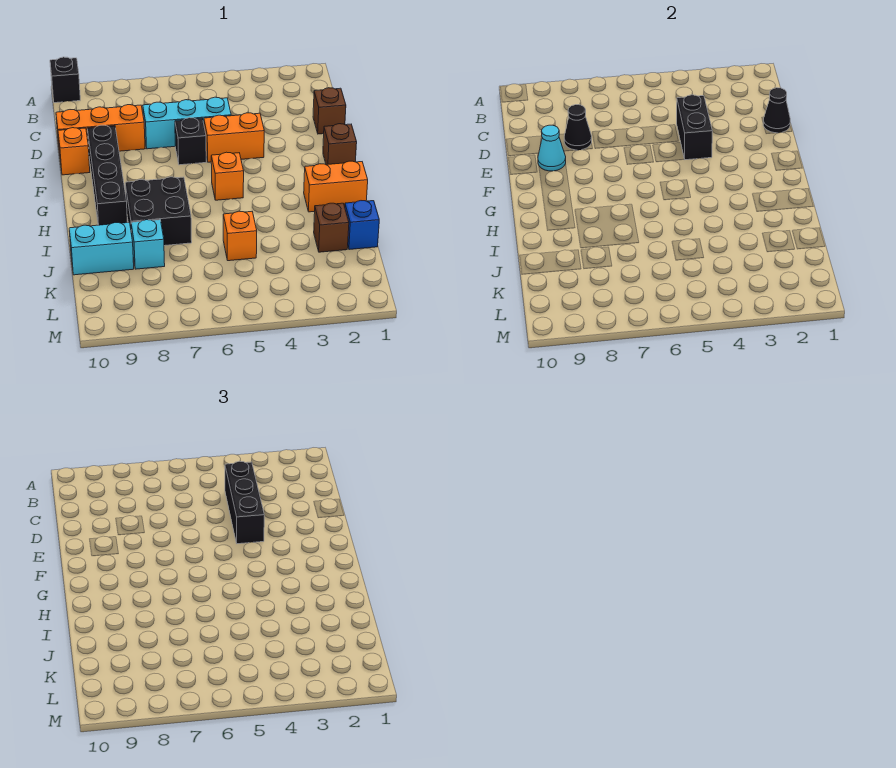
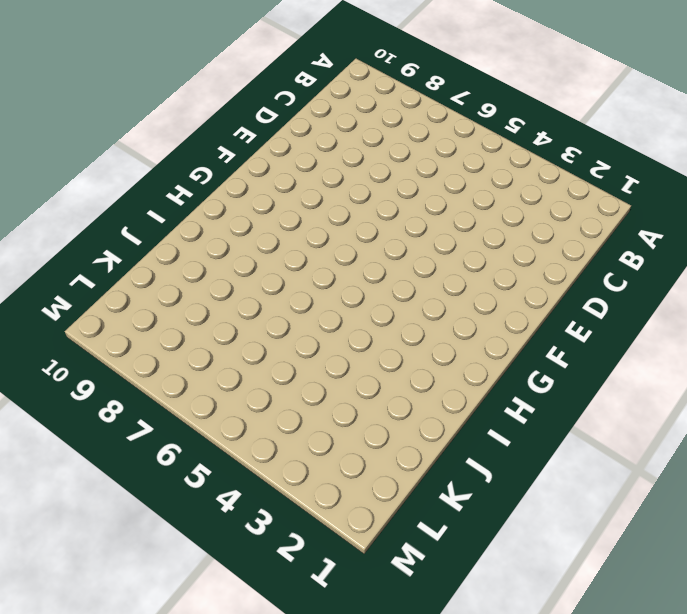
none -> black 1x1 brick [50,57,80,103]
none -> brown 1x1 brick [313,88,346,134]
none -> cyan 1x3 brick [143,97,231,149]

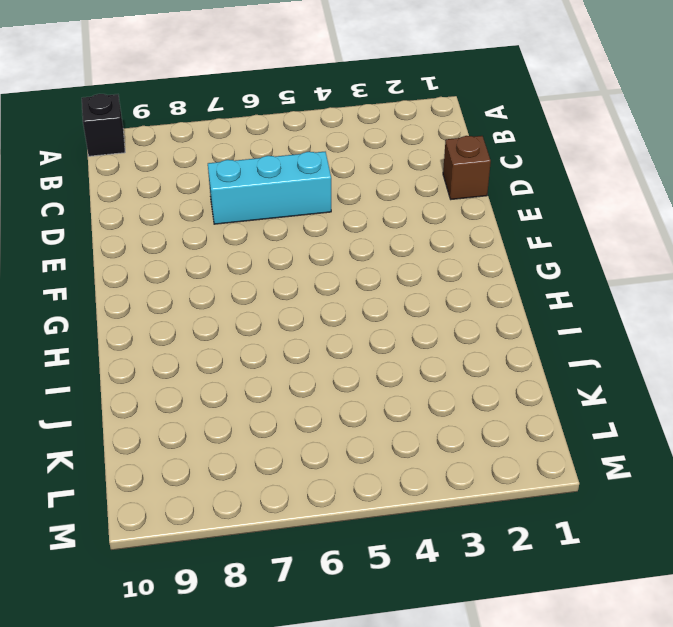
none -> orange 1x3 brick [56,105,145,153]
none -> orange 1x2 brick [204,113,264,162]
none -> black 1x1 brick [175,118,206,165]

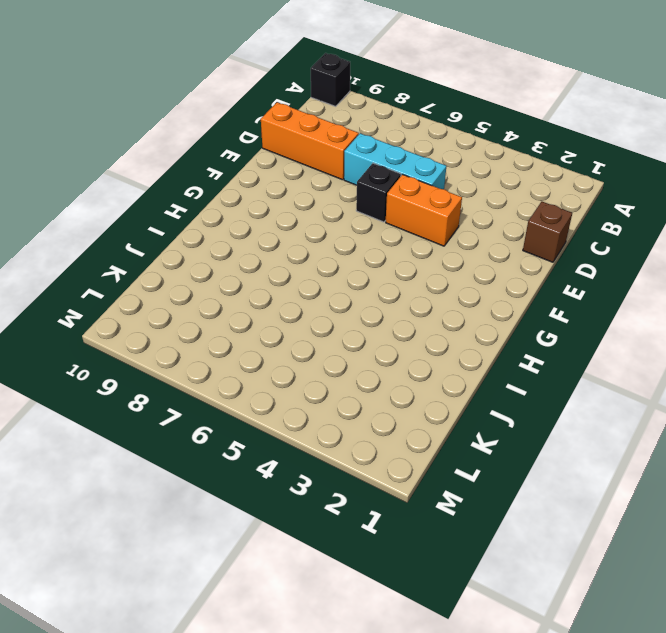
none -> black 1x4 brick [87,125,127,225]
none -> orange 1x1 brick [58,128,90,175]
none -> brown 1x1 brick [323,124,357,165]

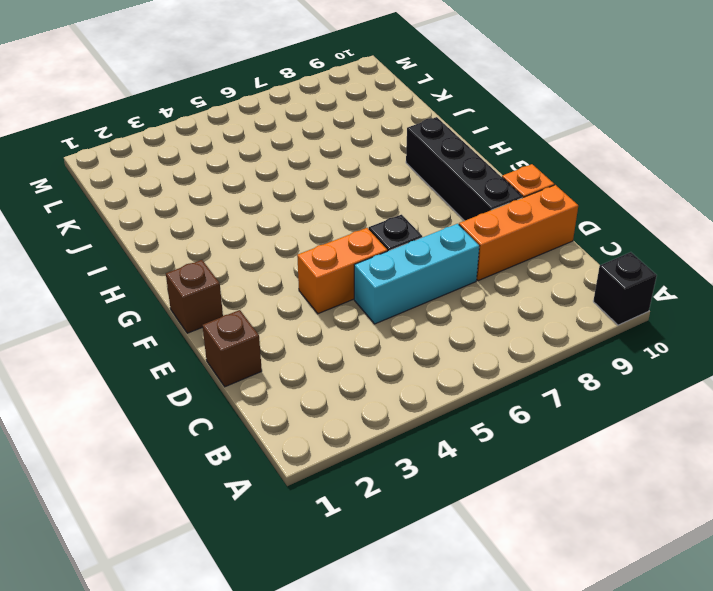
none -> orange 1x1 brick [211,152,244,200]
none -> orange 1x2 brick [304,161,368,212]
none -> black 2x2 brick [125,177,192,246]

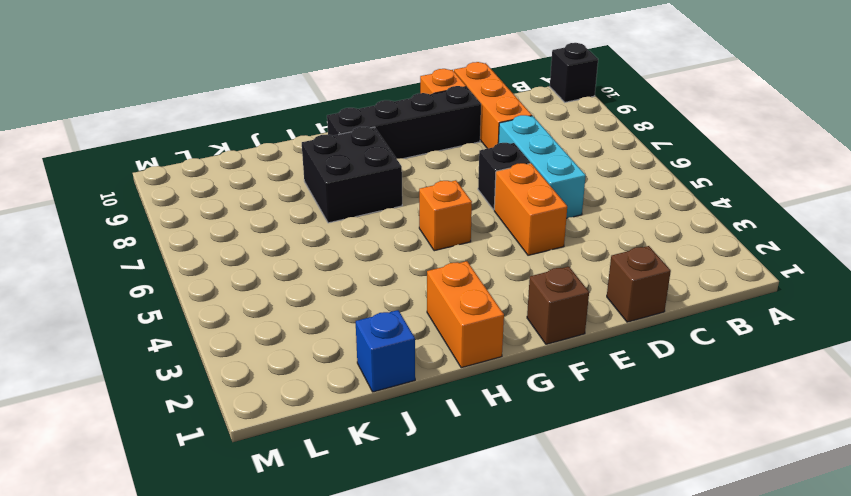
none -> brown 1x1 brick [314,203,349,252]
none -> orange 1x1 brick [223,211,257,261]
none -> cyan 1x1 brick [131,220,165,269]

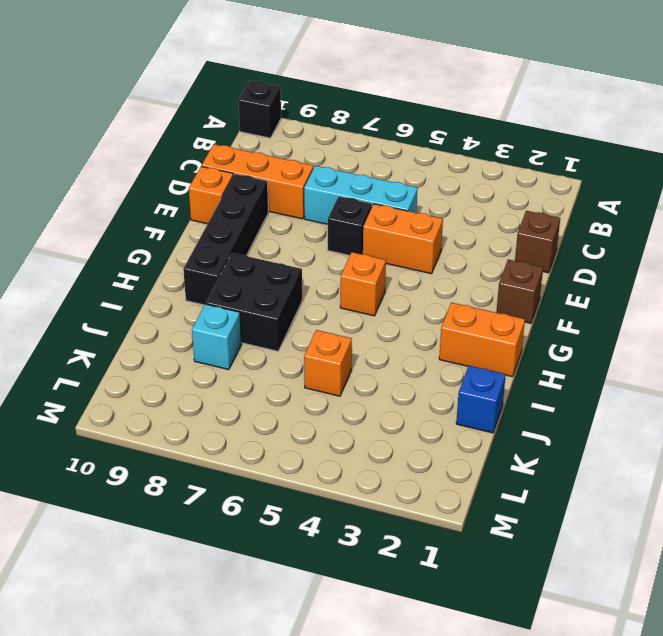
none -> brown 1x1 brick [314,203,349,252]
none -> cyan 1x2 brick [69,223,134,275]
none -> black 1x1 cone [763,88,790,133]

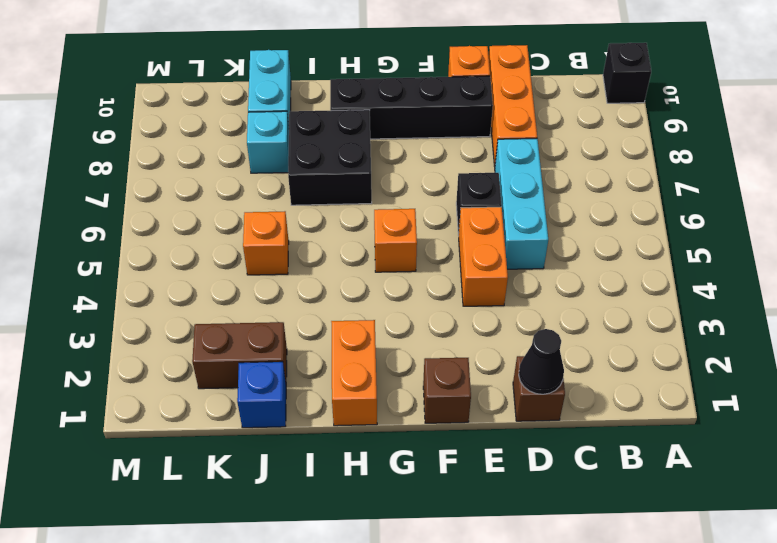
brown 1x2 brick [192,322,287,389] -> brown 1x1 brick [314,203,349,252]
none -> black 1x2 brick [677,95,712,160]
none -> black 1x1 cone [564,105,592,150]
none -> cyan 1x1 cone [538,125,566,171]

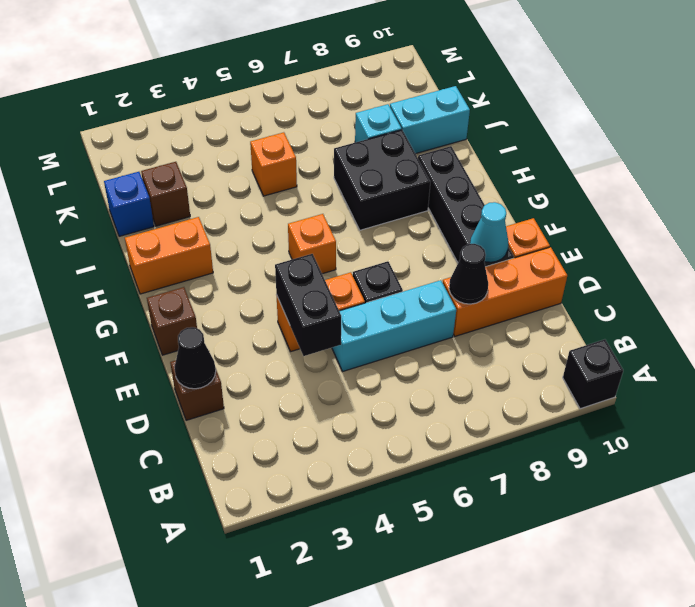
none -> black 1x3 brick [225,461,264,544]

